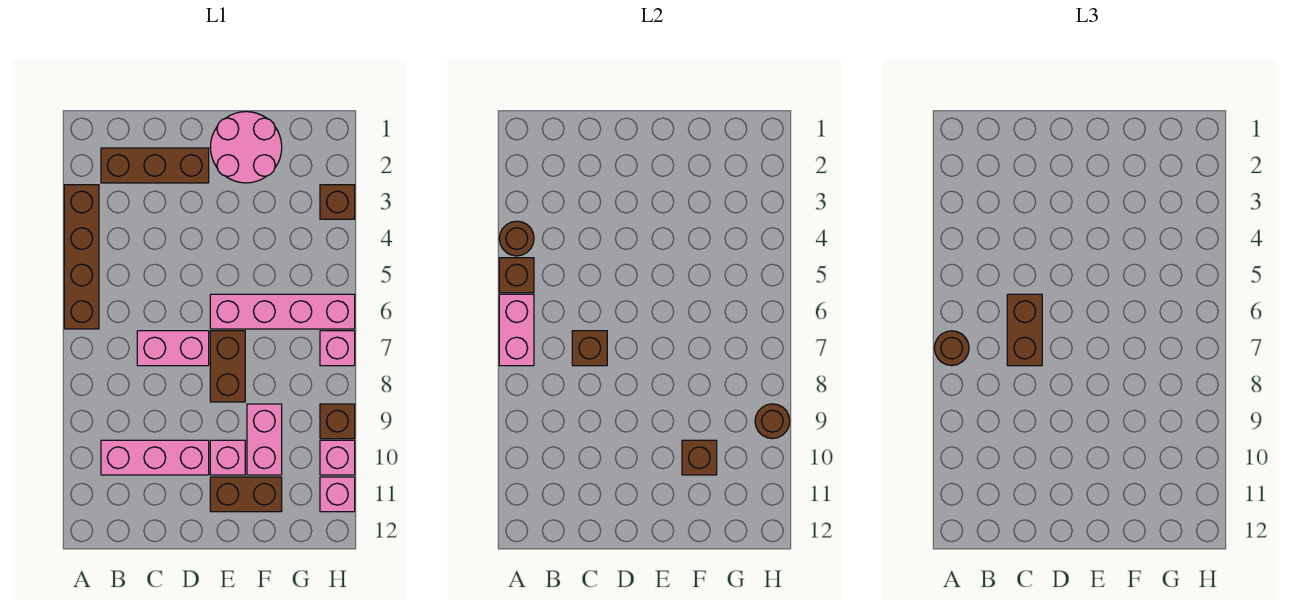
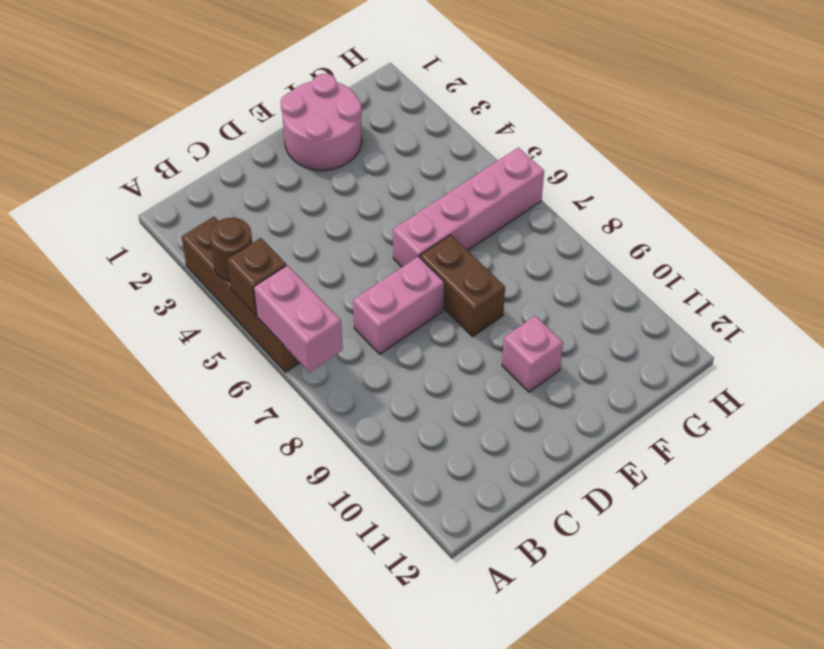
none -> brown 1x3 brick [101,148,209,183]
none -> pink 1x3 brick [101,440,209,475]
none -> brown 1x2 brick [210,477,282,512]

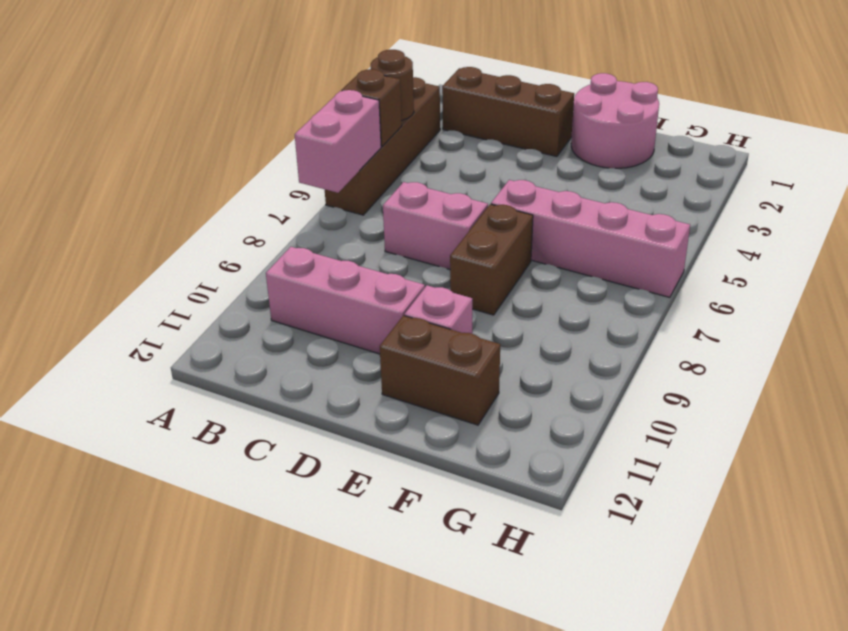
none -> pink 1x2 brick [247,404,282,475]
none -> brown 1x1 brick [320,185,355,219]
none -> pink 1x1 brick [320,331,355,366]

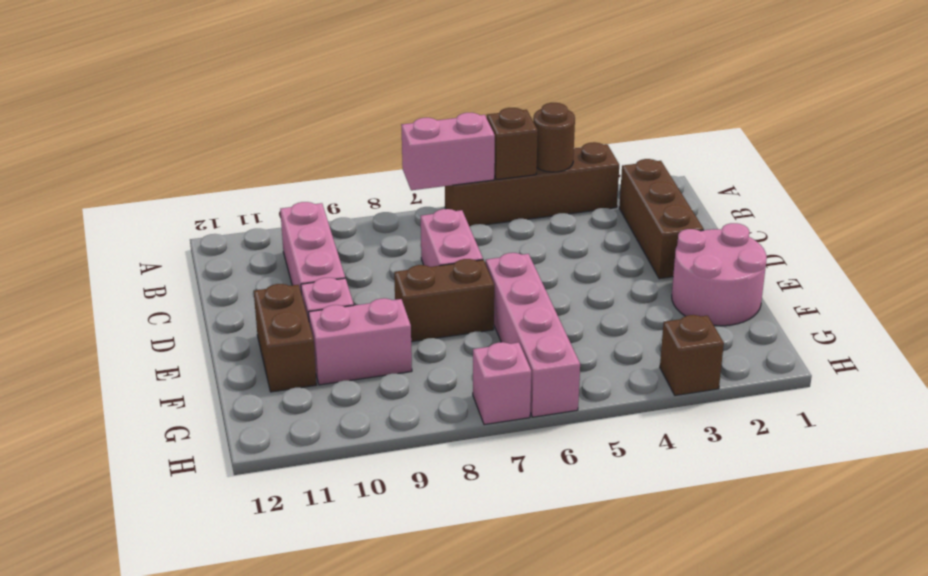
none -> brown 1x1 brick [320,404,355,439]
none -> pink 1x1 brick [320,440,355,475]
none -> pink 1x1 brick [320,477,355,512]

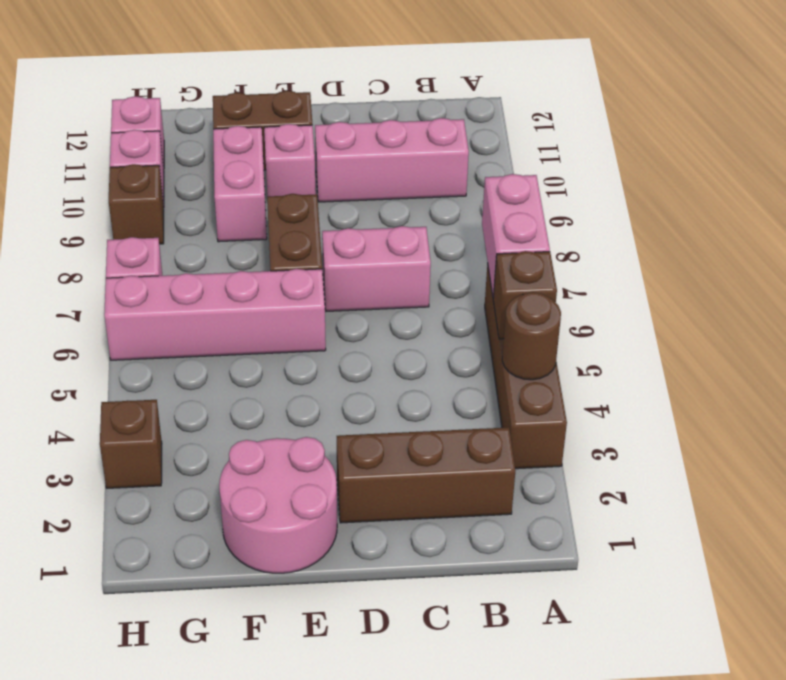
none -> brown 1x1 brick [572,331,607,366]
none -> brown 1x1 brick [682,440,717,475]
none -> brown 1x1 round brick [755,404,790,439]

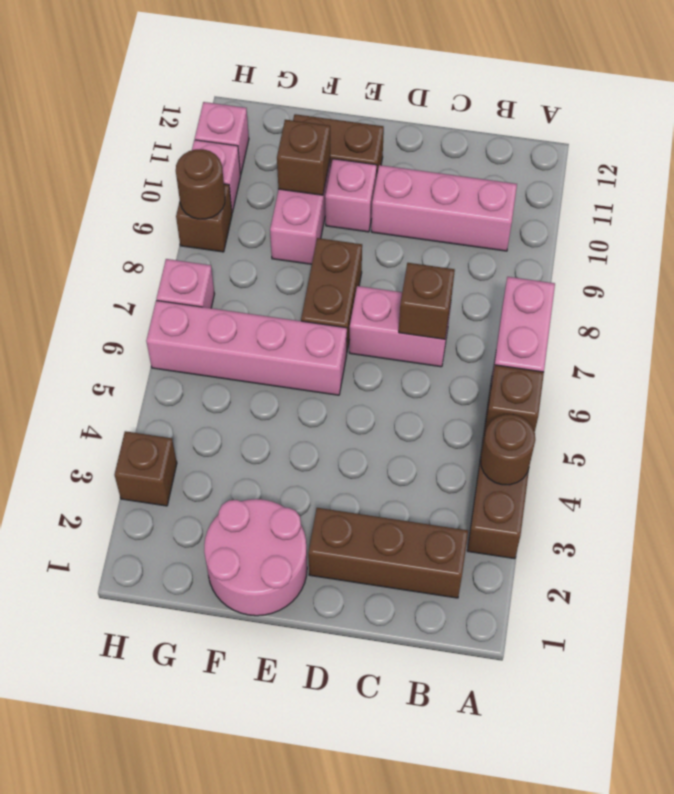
none -> brown 1x1 round brick [934,331,969,366]
none -> brown 1x2 brick [1007,294,1042,366]

